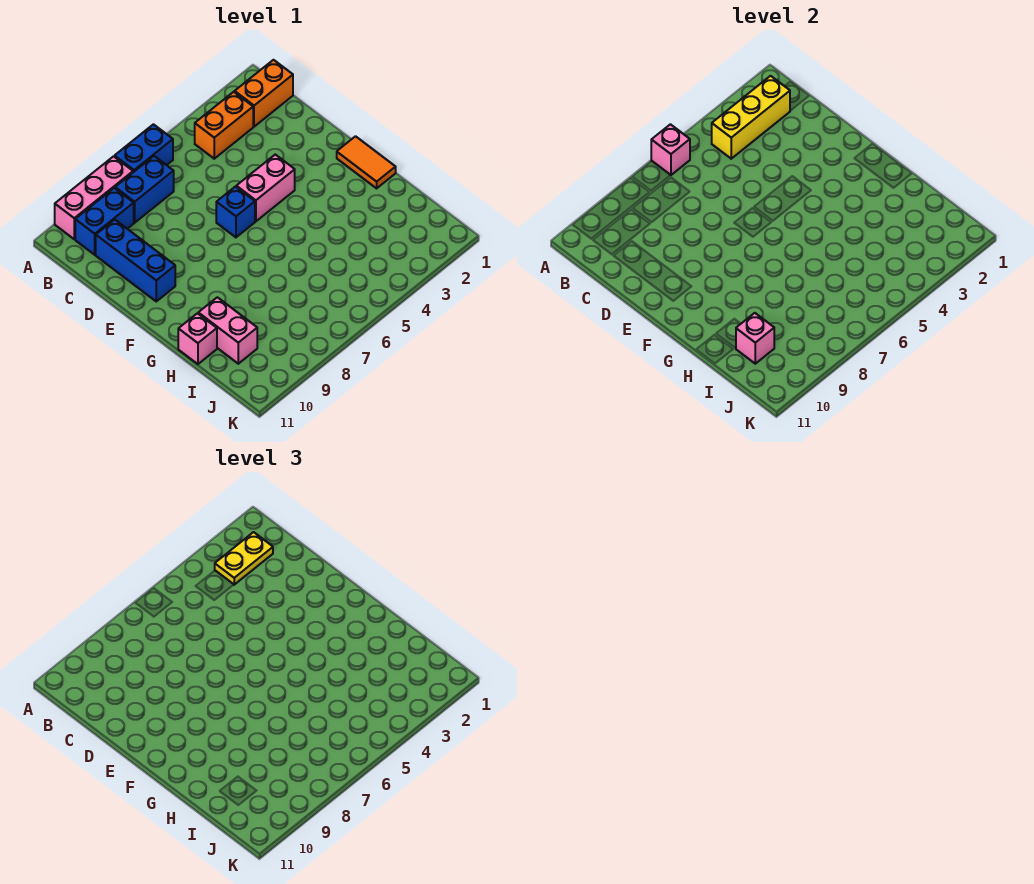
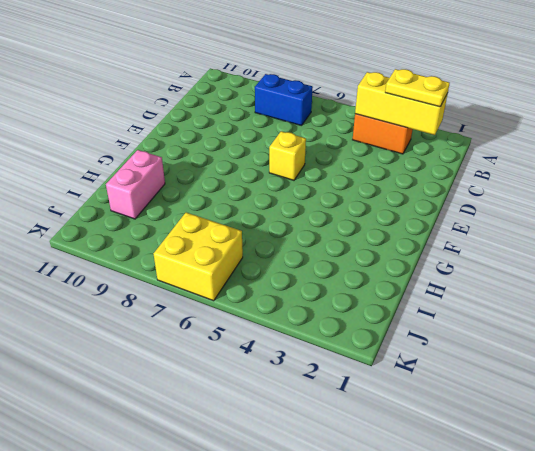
yellow 1x1 brick [269,131,306,180] -> blue 1x1 brick [216,187,255,237]
yellow 2x2 brick [153,212,243,301] -> none
none -> blue 1x2 brick [115,124,173,172]
none -> pink 1x3 brick [55,156,133,239]
none -> orange 1x2 brick [235,60,293,127]

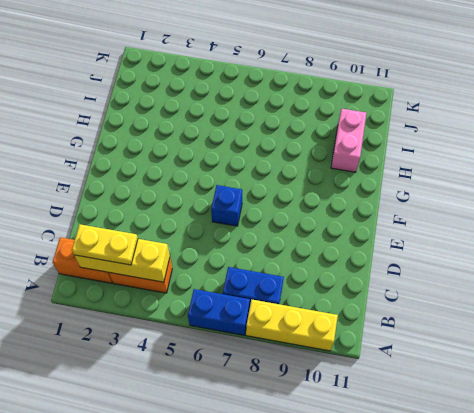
yellow 1x3 brick [246,300,338,351] -> pink 1x3 brick [55,156,133,239]
none -> blue 1x2 brick [75,188,134,255]
none -> blue 1x3 brick [96,220,175,301]
none -> pink 1x2 brick [236,155,295,221]

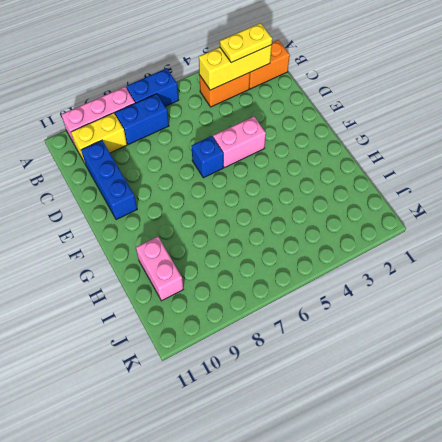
yellow 1x2 brick [71,113,127,163] -> blue 1x2 brick [75,188,134,255]
none -> orange 1x2 tile [337,136,396,188]
none -> pink 1x1 brick [178,313,217,364]
none -> pink 1x1 brick [651,124,690,175]

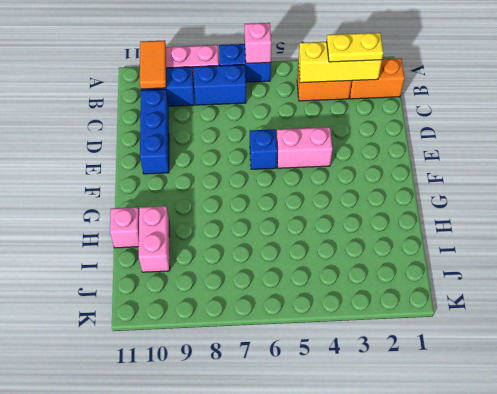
orange 1x2 tile [140,40,166,89] -> orange 1x2 tile moved to [337,136,396,188]
none -> pink 1x1 brick [736,313,774,364]

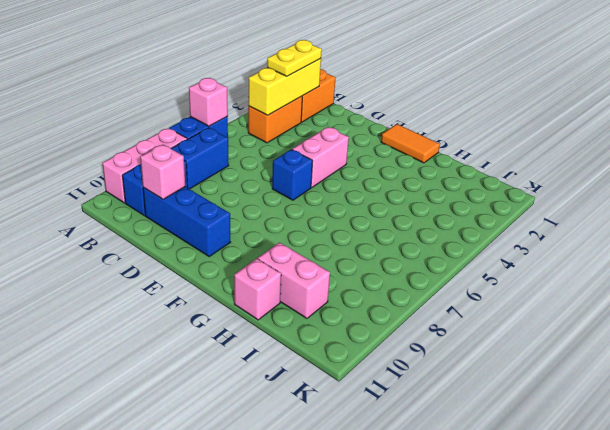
pink 1x1 brick [140,145,185,199] -> pink 1x1 brick moved to [736,313,774,364]

